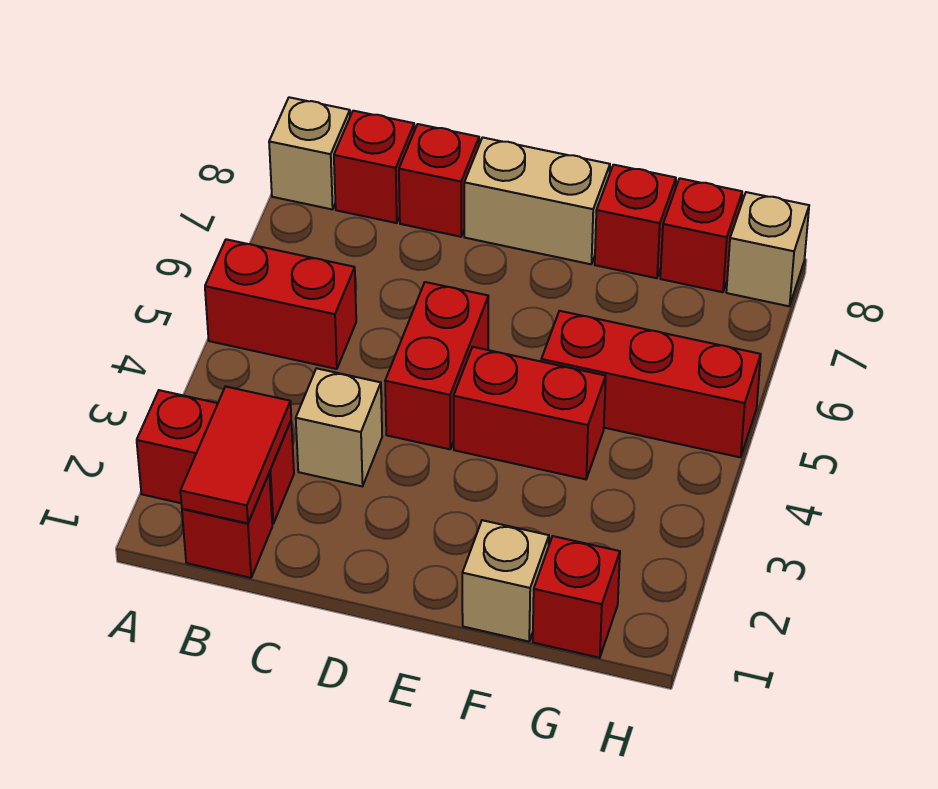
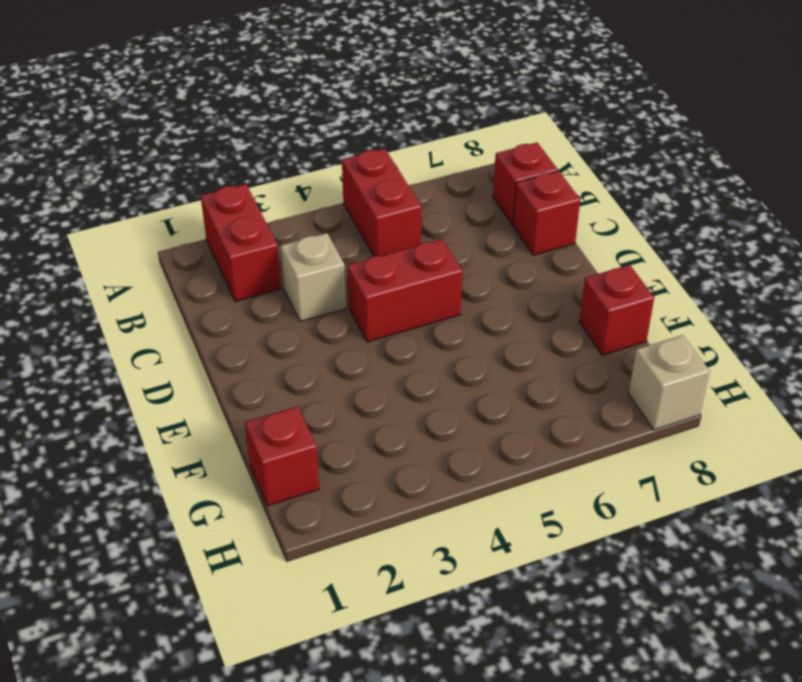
none -> tan 1x1 brick [269,97,350,210]
none -> red 1x1 brick [182,474,272,578]
none -> tan 1x2 brick [464,137,610,264]

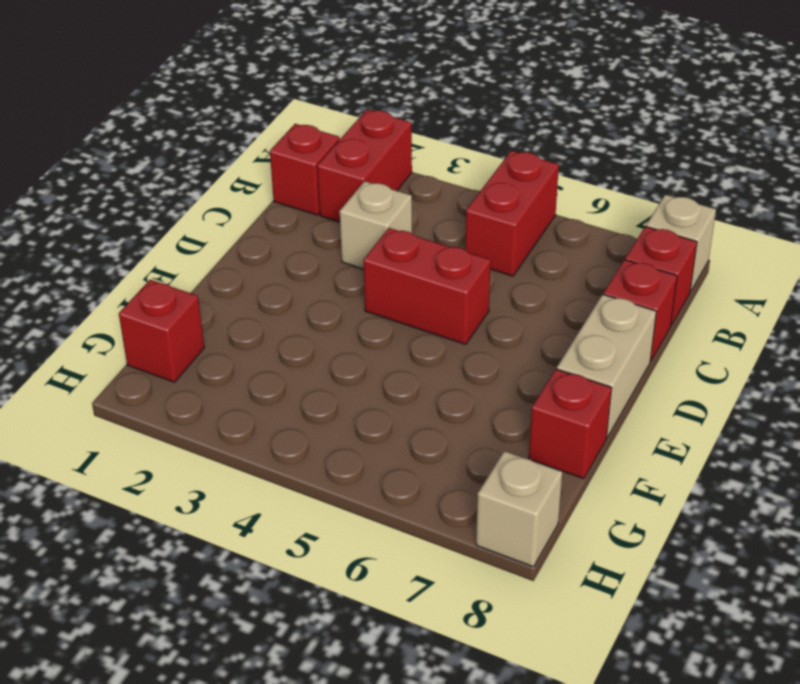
none -> red 1x2 brick [454,347,606,479]
none -> tan 1x1 brick [462,520,549,642]
none -> red 1x3 brick [541,311,761,457]

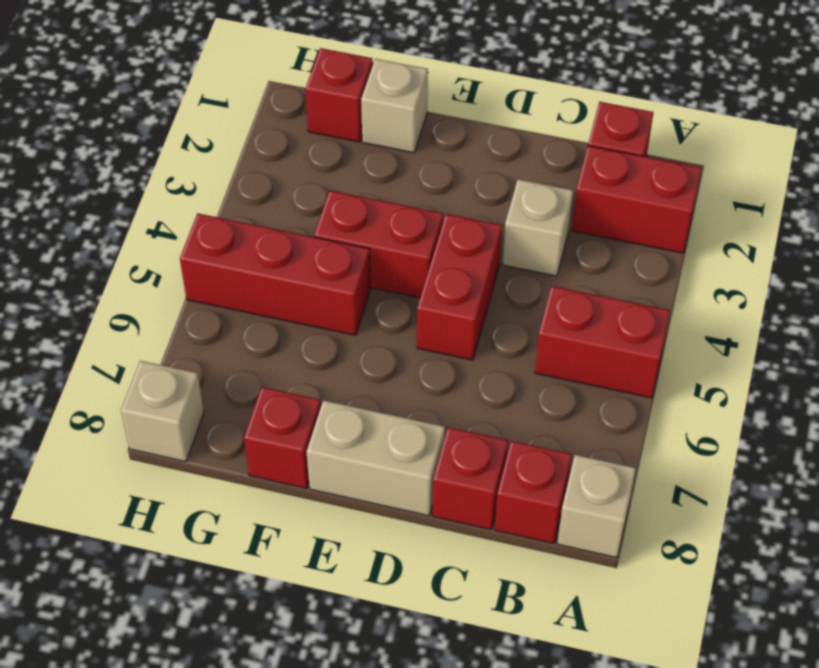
none -> red 1x1 brick [660,178,742,292]
none -> red 1x2 tile [180,386,291,523]

